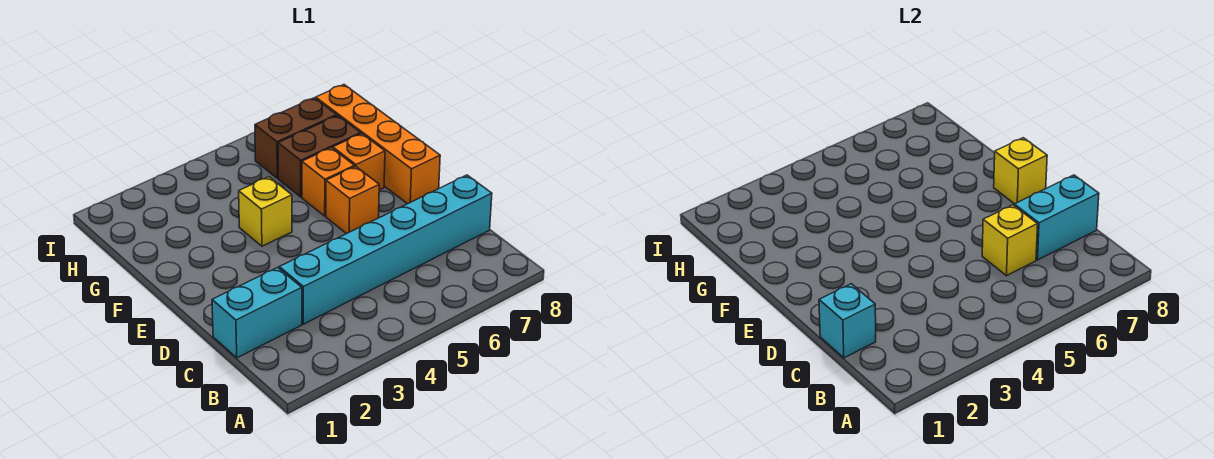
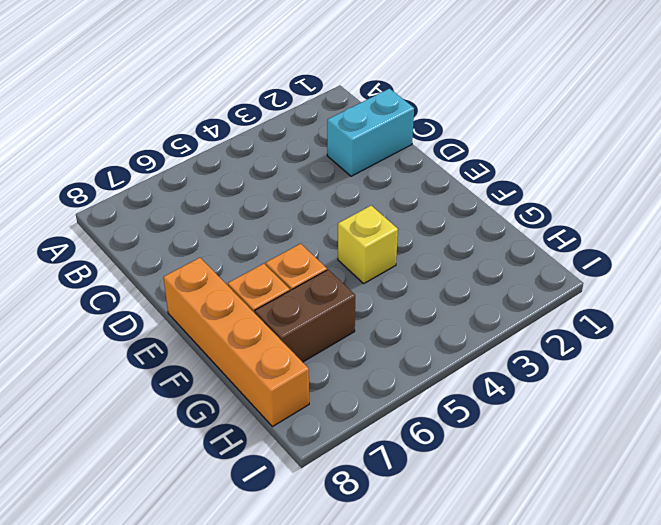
none -> cyan 1x6 brick [279,175,492,324]
none -> orange 1x1 brick [326,166,379,234]
none -> brown 1x2 brick [255,98,337,178]

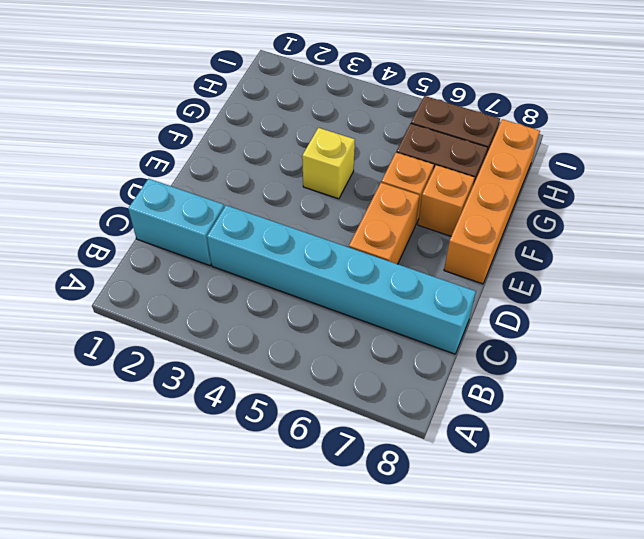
orange 1x2 brick [349,183,419,264] -> orange 1x1 brick [326,166,379,234]
none -> cyan 1x1 brick [819,284,876,358]
none -> yellow 1x1 brick [982,205,1038,276]
none -> cyan 1x2 brick [1014,175,1099,260]

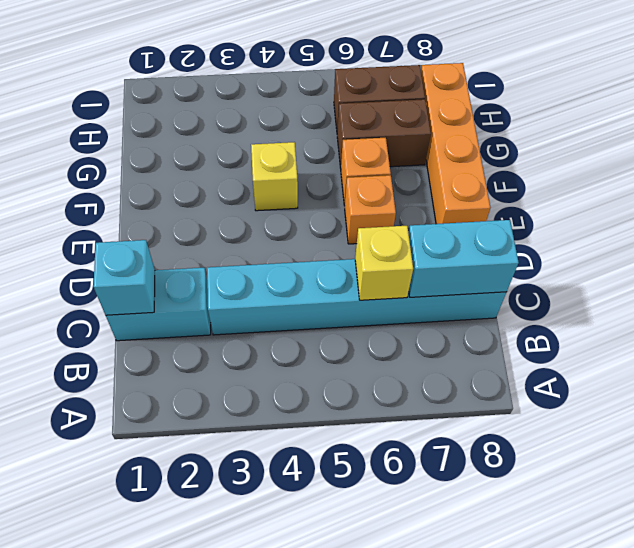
none -> orange 1x1 brick [333,134,385,190]
none -> yellow 1x1 brick [994,138,1047,204]

